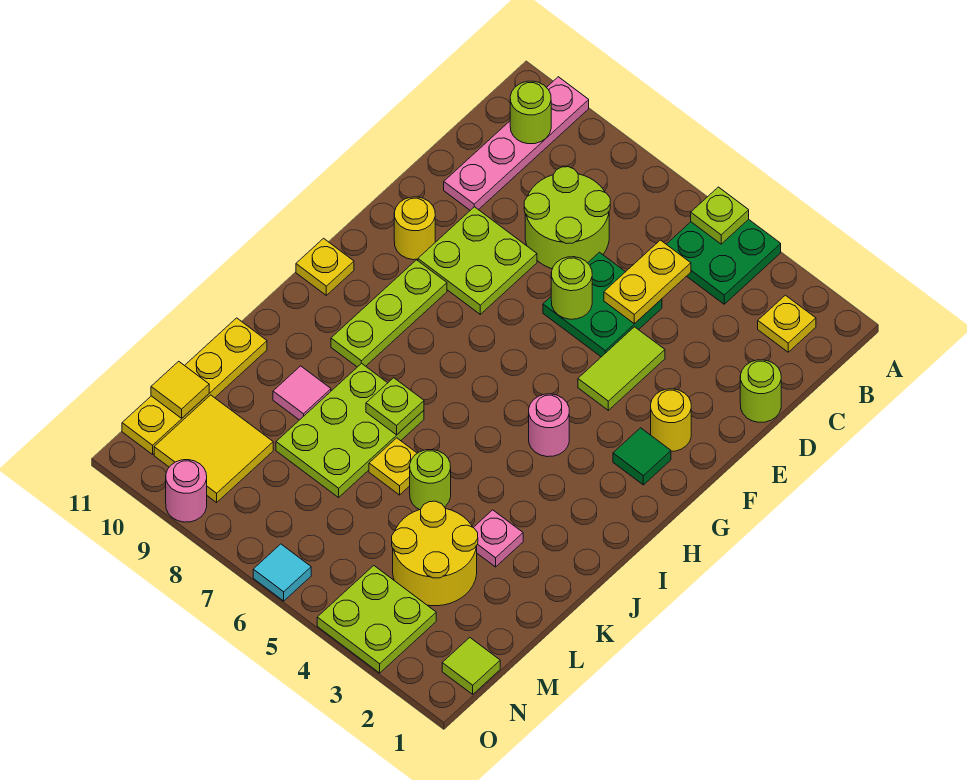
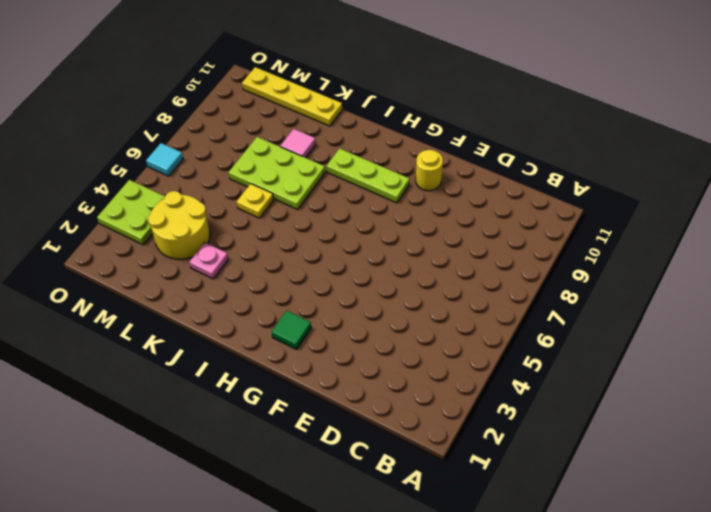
none -> green 2x2 plate [666,219,781,304]
none -> pink 1x4 plate [444,77,589,210]
none -> yellow 1x1 plate [758,295,816,352]
none -> lime 2x2 round brick [524,167,610,269]

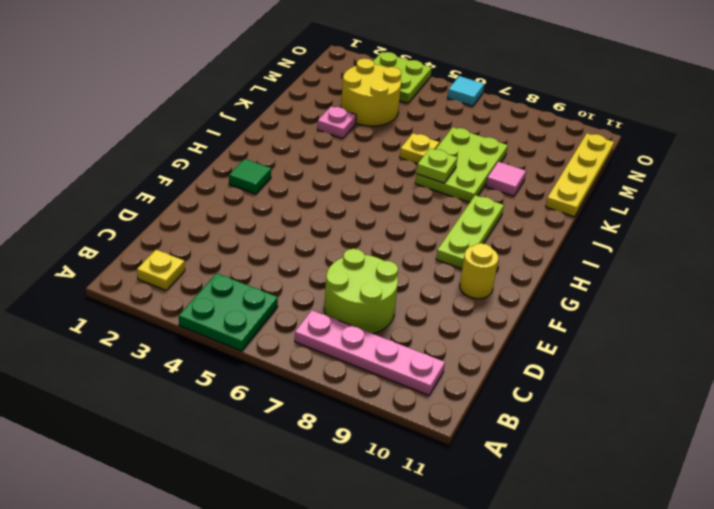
pink 1x4 plate [295,310,445,395] -> pink 1x4 plate turned to [444,77,589,210]
none -> lime 1x1 round brick [740,360,781,422]
none -> green 2x2 plate [543,252,662,357]
none -> lime 1x2 tile [578,327,665,410]
none -> lime 2x2 plate [418,207,537,314]

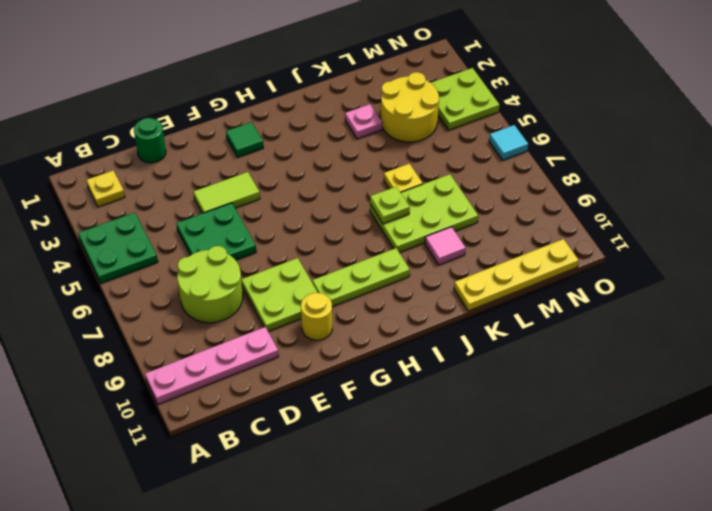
green 1x1 round brick [134,118,166,163] -> lime 1x1 round brick [740,360,781,422]
none -> yellow 1x1 round brick [651,389,691,451]
none -> pink 1x1 round brick [529,394,569,457]
none -> yellow 1x1 plate [296,238,354,295]
none -> lime 1x1 round brick [410,450,451,510]

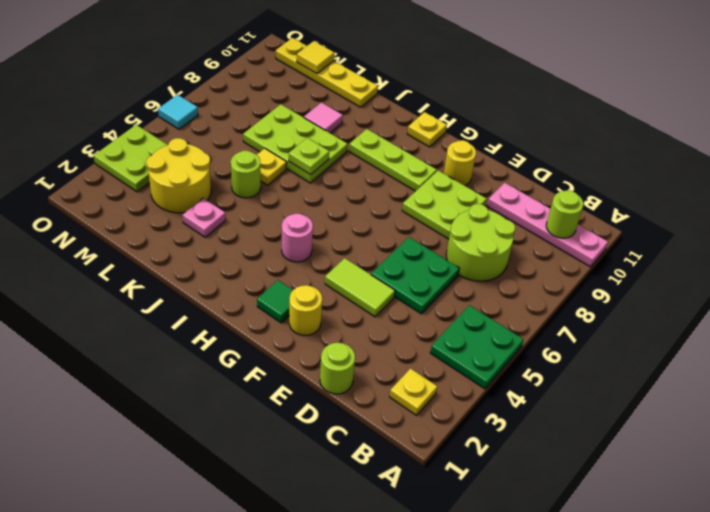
none -> yellow 2x2 tile [154,395,273,502]
none -> lime 1x1 tile [442,638,500,694]
none -> pink 1x1 round brick [166,460,207,522]
none -> lime 1x1 plate [691,187,749,244]

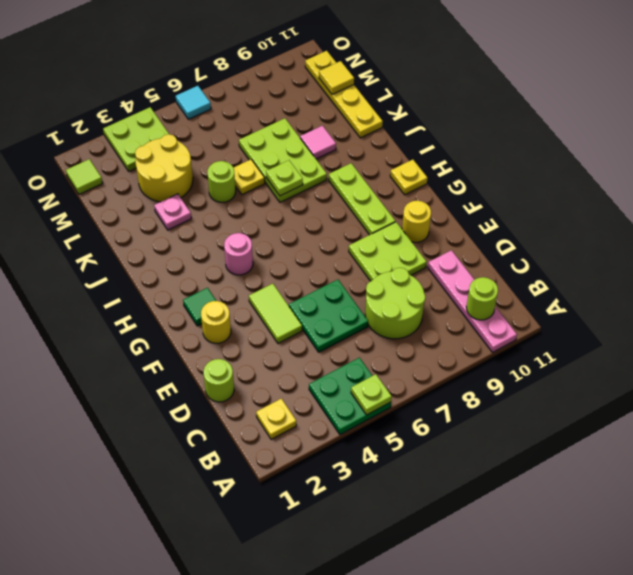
none -> yellow 2x2 tile [154,395,273,502]
none -> pink 1x1 round brick [166,460,207,522]
none -> yellow 1x2 plate [604,240,691,324]
none -> lime 1x1 round brick [551,257,592,319]

